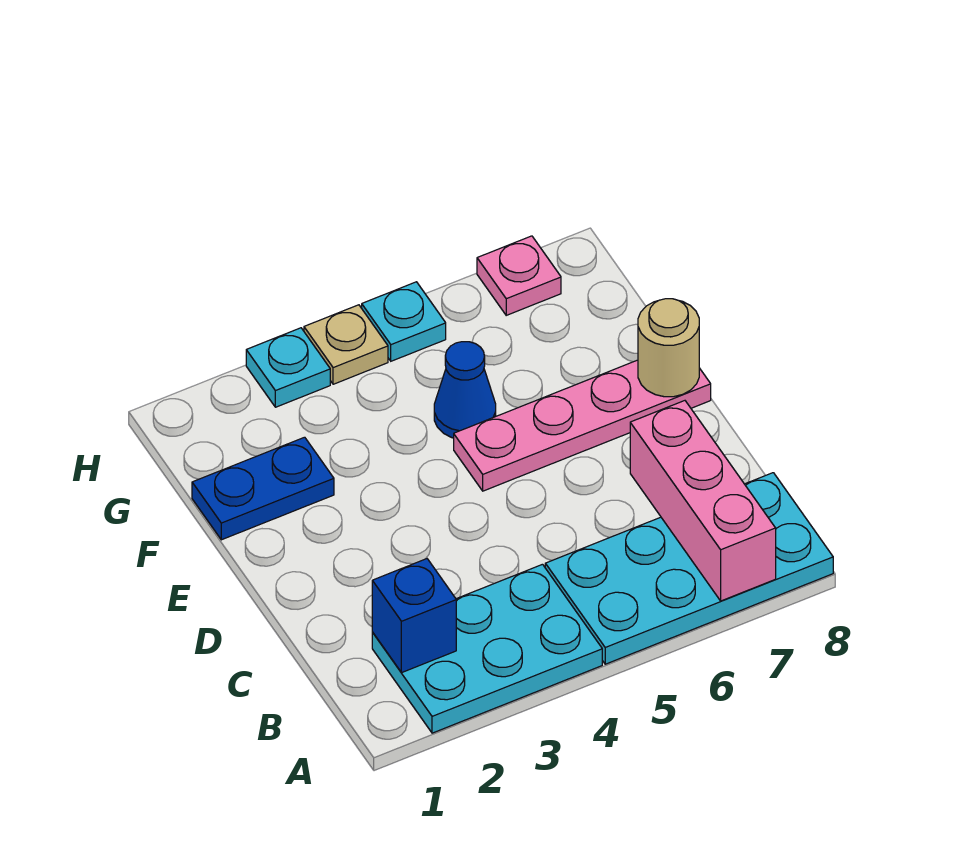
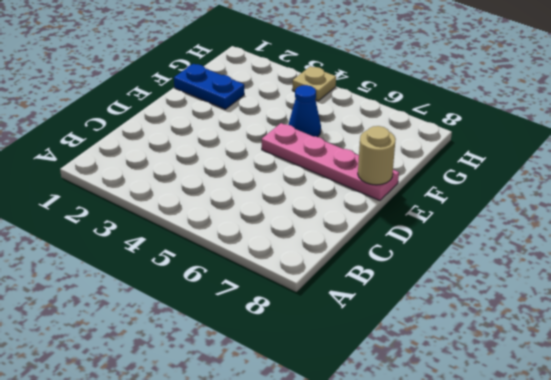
none -> cyan 2x3 plate [372,564,602,733]
none -> cyan 2x4 plate [545,473,833,664]
none -> cyan 1x1 plate [246,328,330,407]

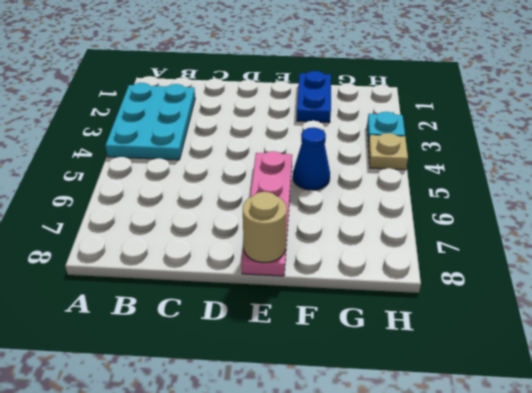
none -> cyan 2x4 plate [545,473,833,664]
none -> cyan 1x1 plate [362,282,446,361]
none -> pink 1x1 plate [477,236,561,315]

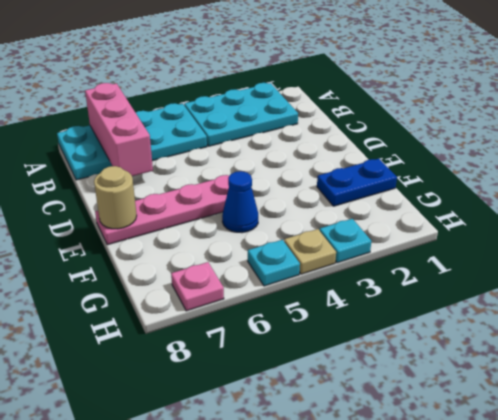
none -> blue 1x1 brick [372,559,456,673]

